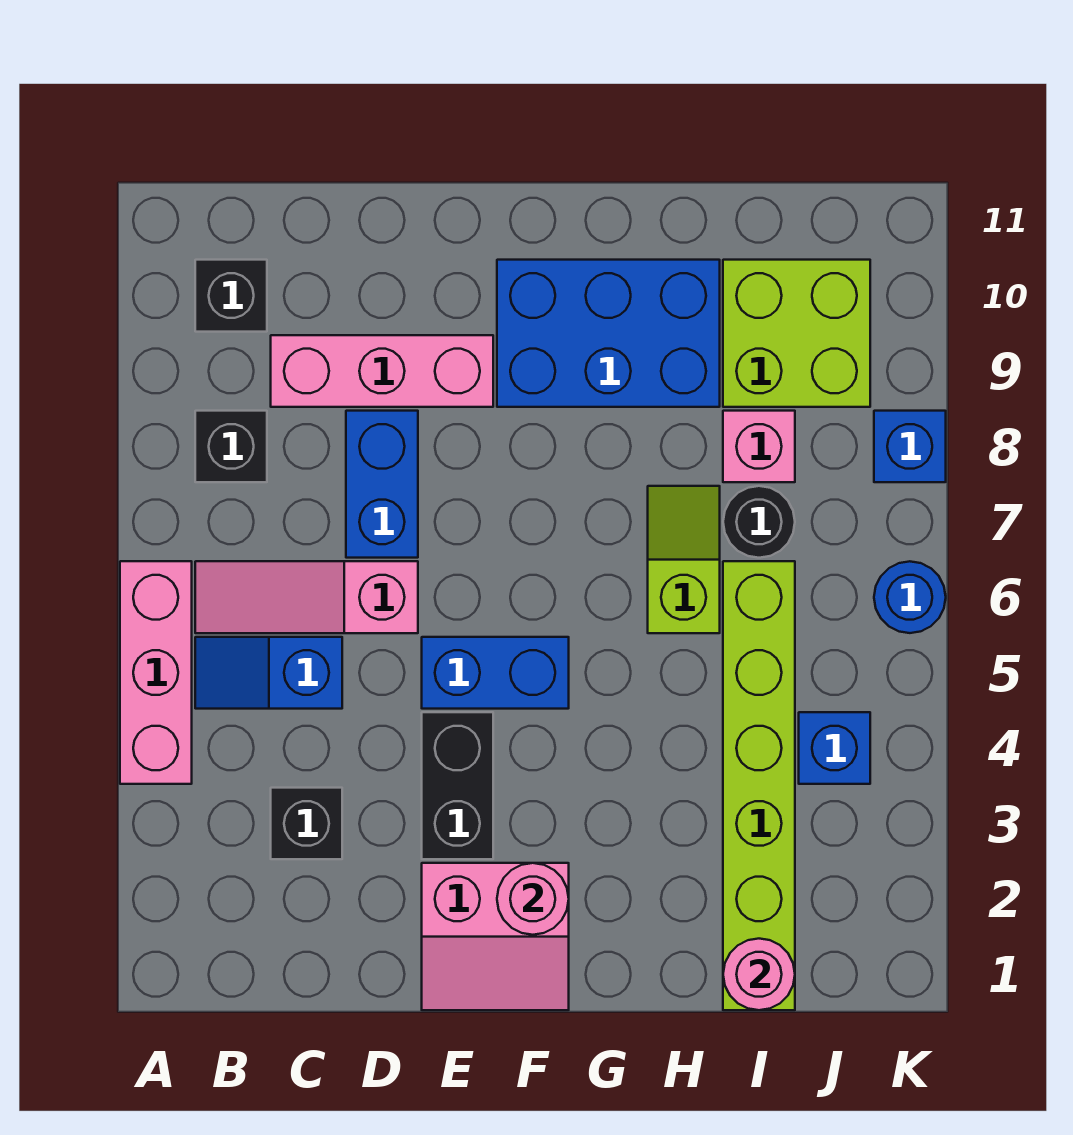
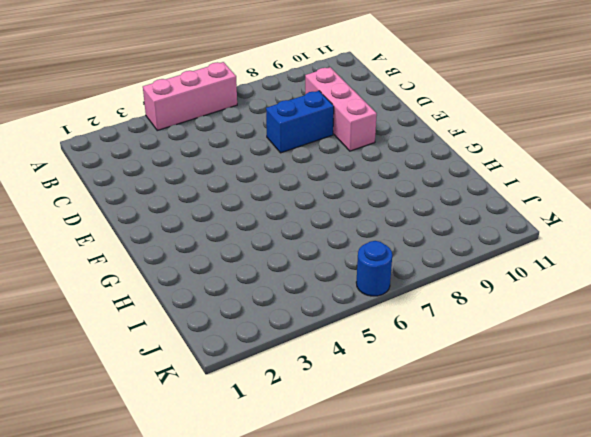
none -> blue 1x2 slope [195,637,342,709]
none -> pink 1x3 slope [195,561,418,633]
none -> black 1x1 brick [195,411,267,482]

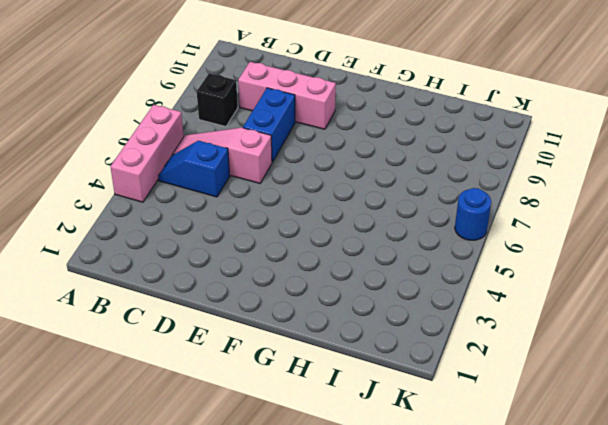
none -> black 1x1 brick [195,260,267,332]
none -> black 1x1 brick [271,788,342,859]
none -> pink 2x2 slope [422,863,569,1010]

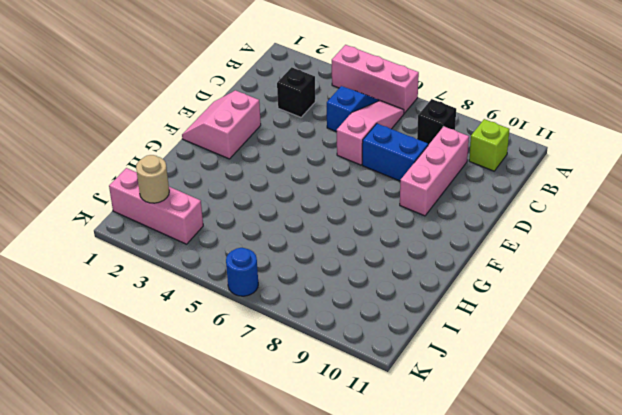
lime 1x1 brick [469,119,510,171] -> black 1x1 brick [195,260,267,332]
pink 1x3 brick [109,168,203,244] -> none
tan 1x1 round brick [136,155,169,203] -> none
none -> black 1x2 brick [422,712,493,859]
none -> blue 1x2 brick [422,637,569,709]
none -> blue 2x3 brick [497,260,720,407]

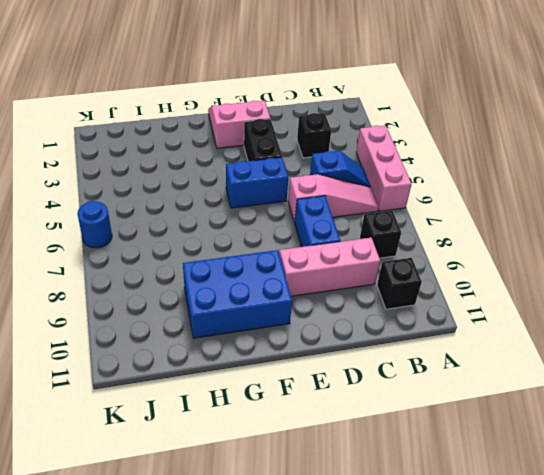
none -> lime 1x2 slope [648,486,720,633]
none -> lime 1x6 brick [723,561,795,1010]
none -> black 1x1 round brick [723,486,795,558]

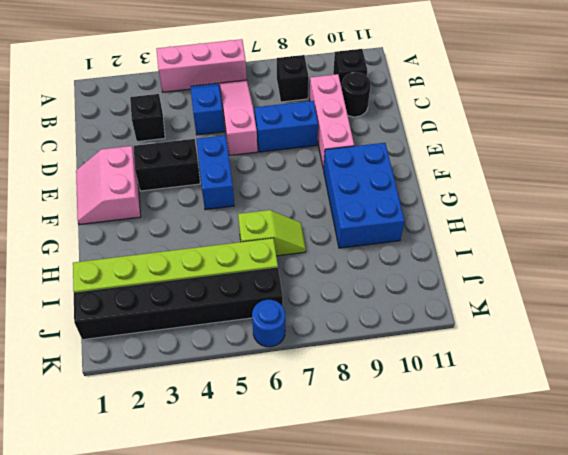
black 1x1 round brick [342,72,371,117] -> black 1x1 round brick moved to [723,486,795,558]
black 1x6 brick [74,267,283,340] -> blue 1x1 brick [799,712,870,784]
none -> pink 1x1 brick [723,411,795,482]
none -> lime 2x2 brick [723,260,870,407]
none -> blue 1x1 brick [874,411,946,482]

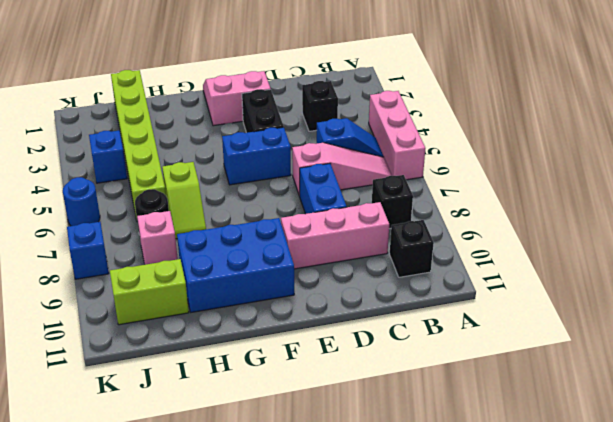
lime 1x2 brick [110,259,189,325] -> lime 2x2 brick [723,260,870,407]
none -> pink 1x1 round brick [497,863,569,935]
none -> pink 1x1 round brick [723,939,795,1010]

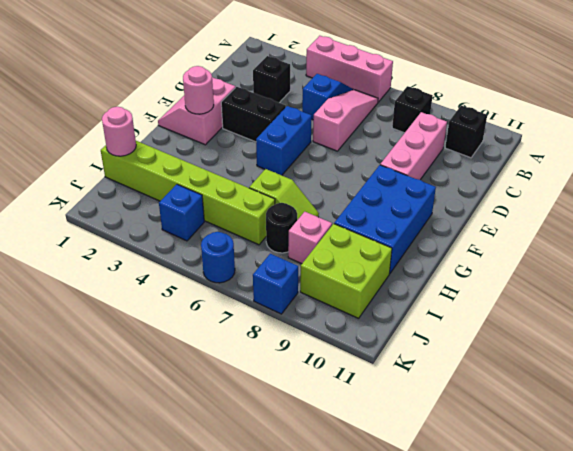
none -> blue 1x2 brick [346,411,418,558]

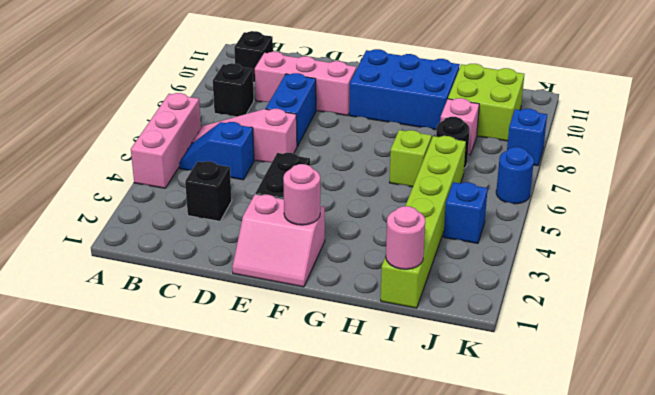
none -> blue 1x2 brick [422,637,569,709]

